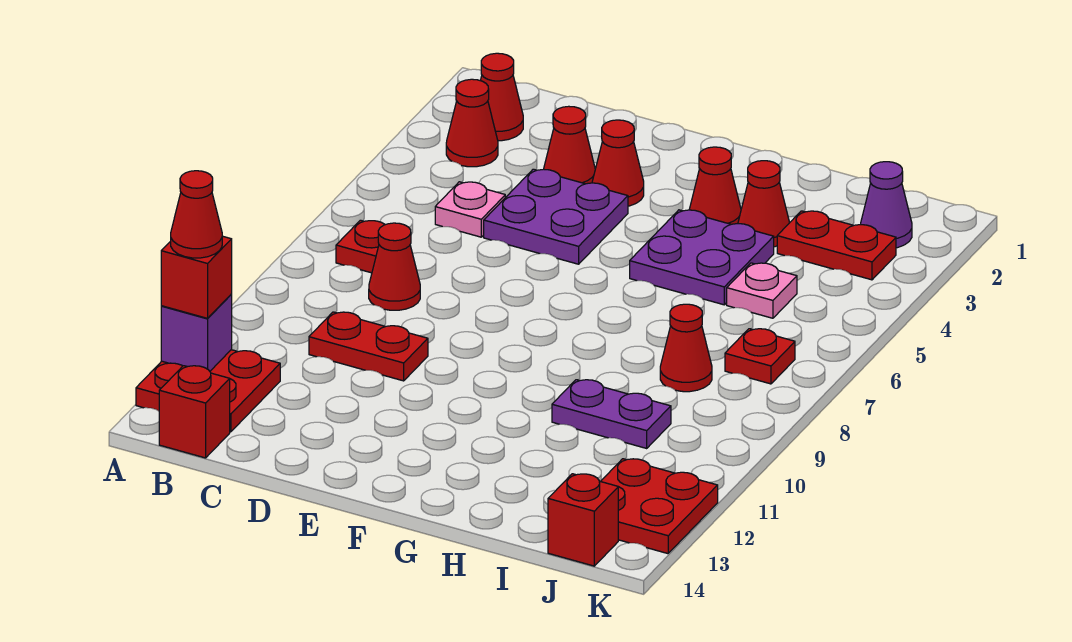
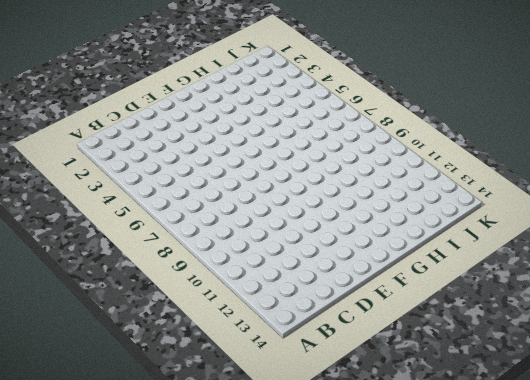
none -> red 2x2 plate [136,350,280,432]
none -> red 1x1 cone [480,53,523,141]
none -> red 1x1 cone [446,79,498,167]

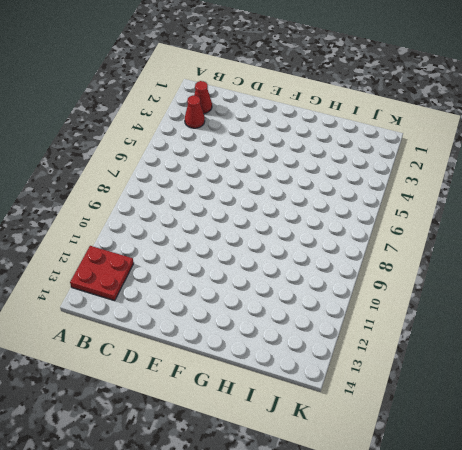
none -> red 1x1 plate [336,220,385,273]
none -> red 1x1 brick [159,366,230,458]
none -> pink 1x1 plate [435,182,505,237]

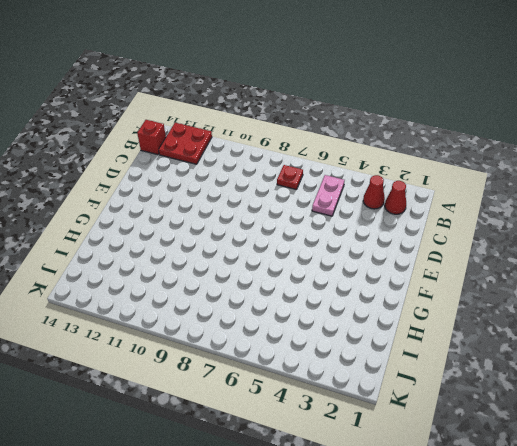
pink 1x2 plate [312,175,345,216] -> pink 1x1 plate [435,182,505,237]
none -> red 1x1 cone [369,223,420,310]
none -> red 1x2 plate [309,312,428,381]
none -> red 1x1 cone [544,106,595,184]

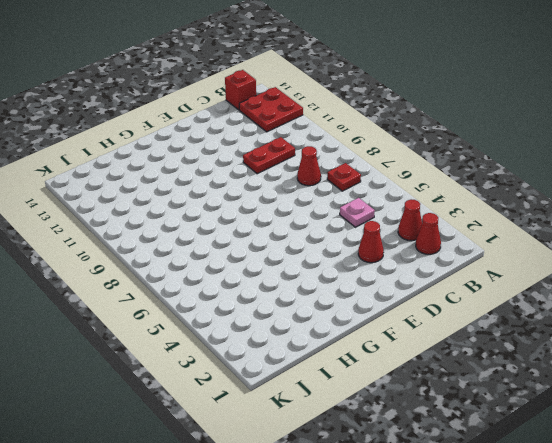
none -> purple 2x2 plate [484,169,628,264]
none -> red 1x1 cone [592,120,644,206]
none -> red 1x1 cone [689,147,741,224]

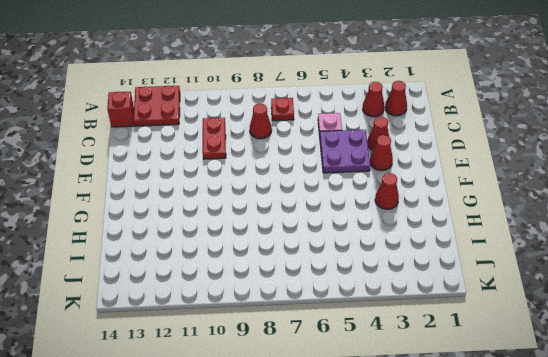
none -> purple 2x2 plate [630,210,774,305]
none -> red 1x1 cone [738,161,790,247]
none -> purple 1x2 plate [552,380,671,448]

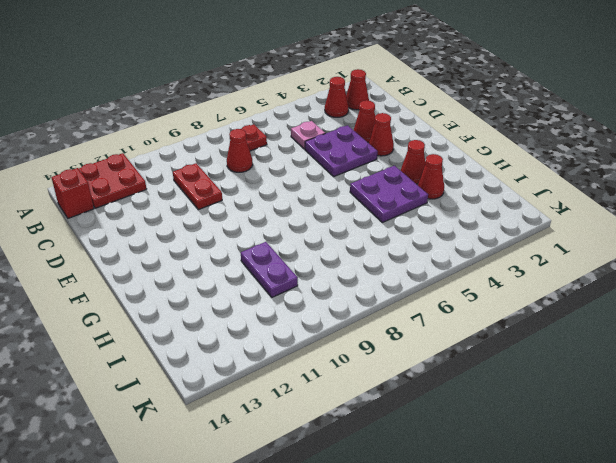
none -> red 1x2 plate [777,211,896,280]
none -> pink 1x1 plate [727,263,797,318]
none -> red 1x1 cone [660,304,712,392]

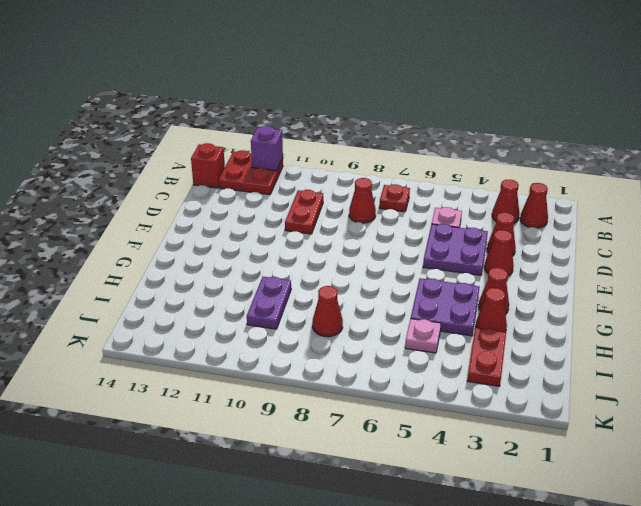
none -> purple 1x1 cone [861,162,912,248]
none -> red 1x1 plate [725,329,795,384]
none -> red 2x2 plate [601,459,718,554]

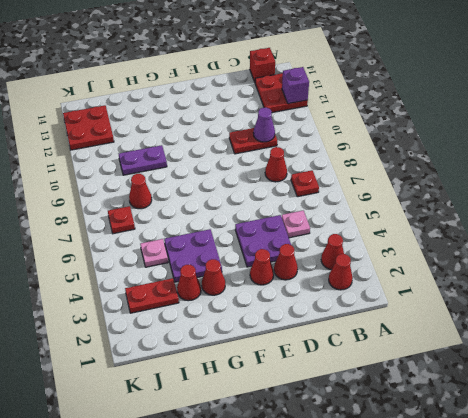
purple 1x1 cone [253,107,275,142] -> purple 1x1 cone moved to [861,162,912,248]
none -> red 1x1 brick [548,474,618,566]
none -> red 1x1 brick [161,236,232,318]
none -> red 1x1 cone [171,171,222,258]

